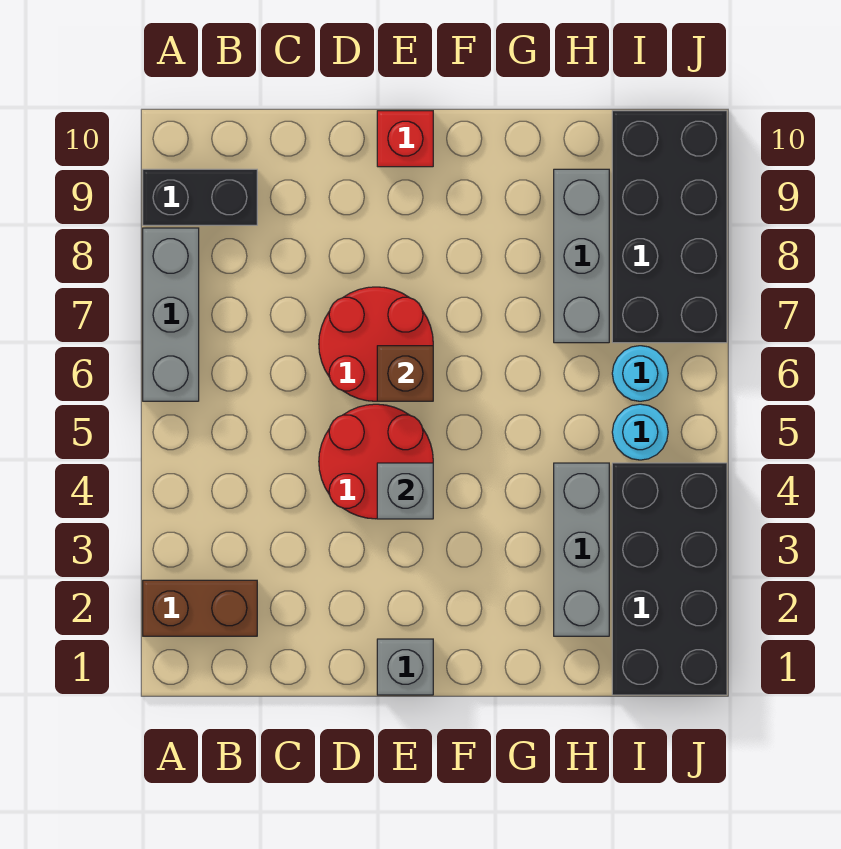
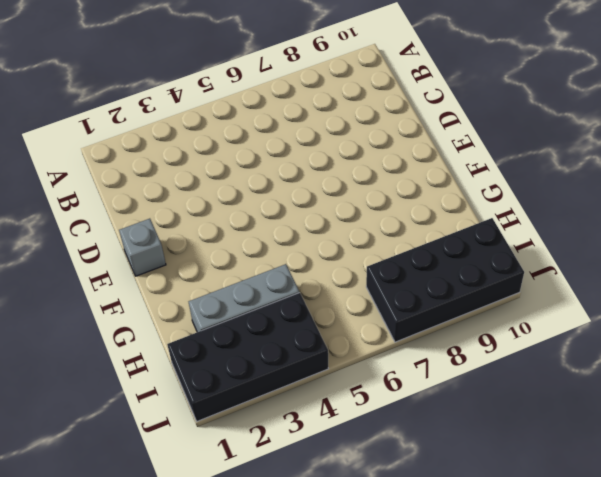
none -> brown 1x2 brick [143,580,257,636]
none -> grey 1x3 brick [143,228,199,401]
none -> black 1x2 brick [143,169,257,225]

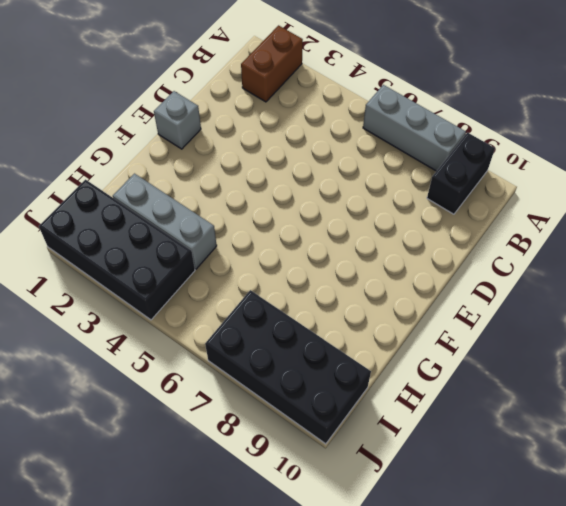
none -> red 2x2 round brick [319,404,433,519]
none -> red 2x2 round brick [319,287,433,401]
none -> red 1x1 brick [377,111,433,167]

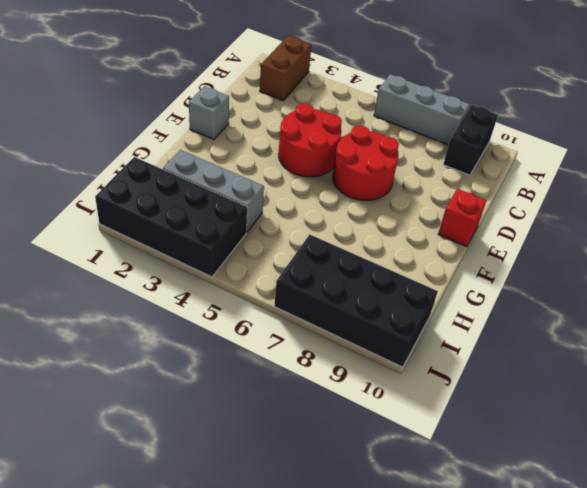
none -> grey 1x3 brick [554,169,609,343]
none -> cyan 1x1 round brick [612,404,668,460]
none -> cyan 1x1 round brick [612,346,668,401]

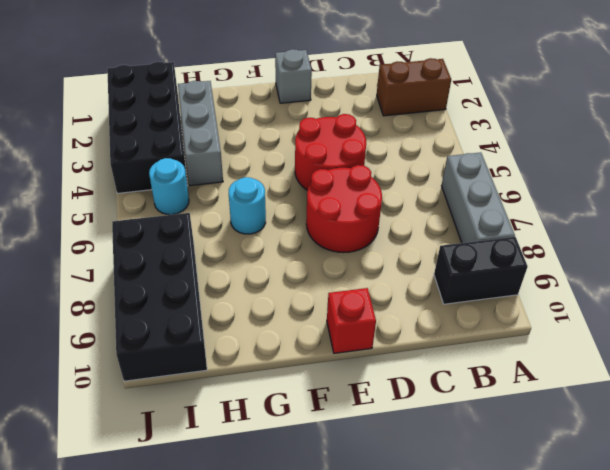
cyan 1x1 round brick [229,177,266,234] -> cyan 1x1 round brick moved to [612,346,668,401]
none -> grey 1x3 brick [554,169,609,343]
none -> grey 1x1 brick [377,463,433,519]
none -> brown 1x1 brick [377,346,433,401]

